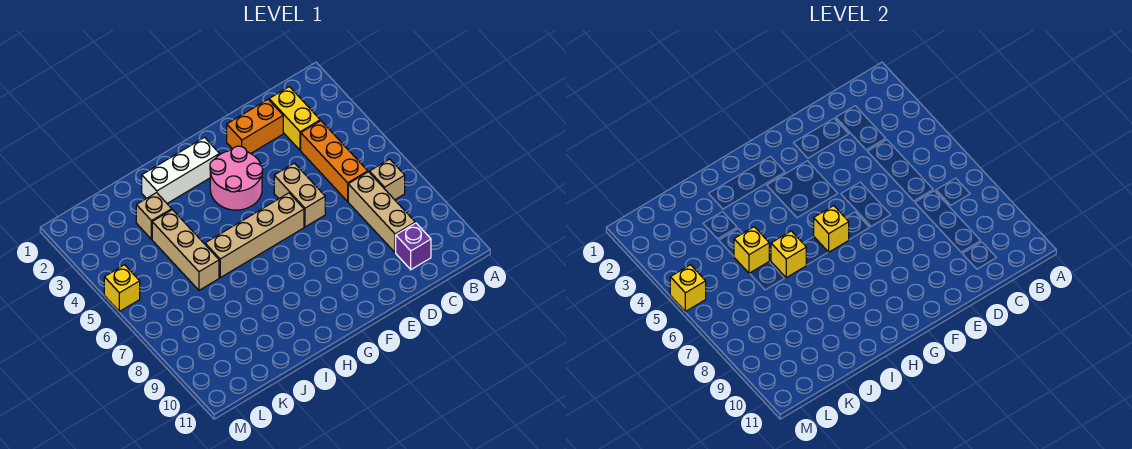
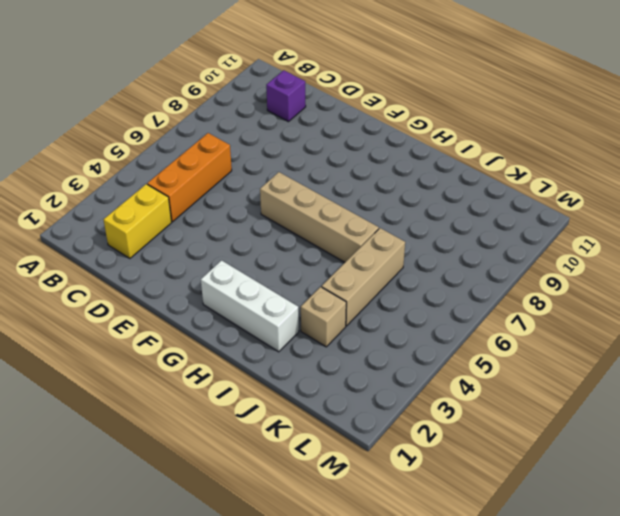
none -> tan 1x1 brick [370,159,405,200]
none -> tan 1x3 brick [348,172,415,253]
none -> orange 1x2 brick [227,100,283,153]

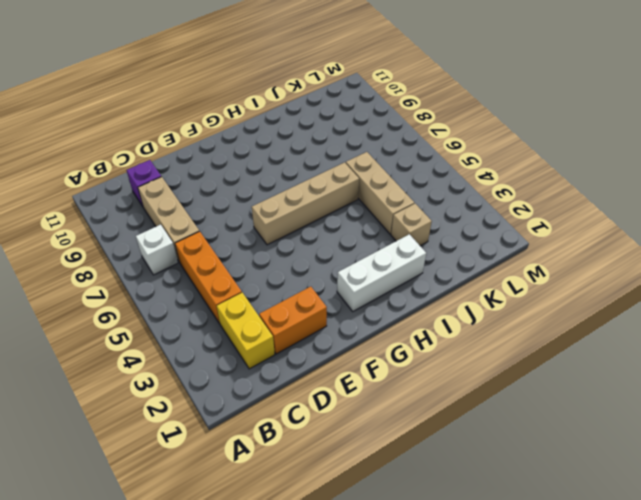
white 1x1 brick [136,225,178,275] -> tan 1x1 brick [370,159,405,200]
none -> tan 1x2 brick [274,163,325,227]
none -> pink 2x2 round brick [210,146,263,210]
none -> yellow 1x1 brick [104,265,140,311]

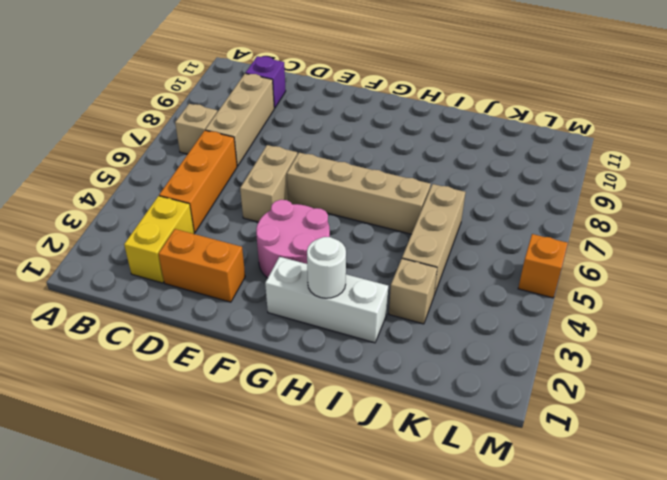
white 1x1 round brick [307,237,346,298] -> none
orange 1x1 brick [518,234,568,298] -> yellow 1x1 brick [104,265,140,311]
none -> yellow 1x1 brick [814,206,849,252]
none -> yellow 1x1 brick [771,231,806,278]
none -> yellow 1x1 brick [734,227,769,273]

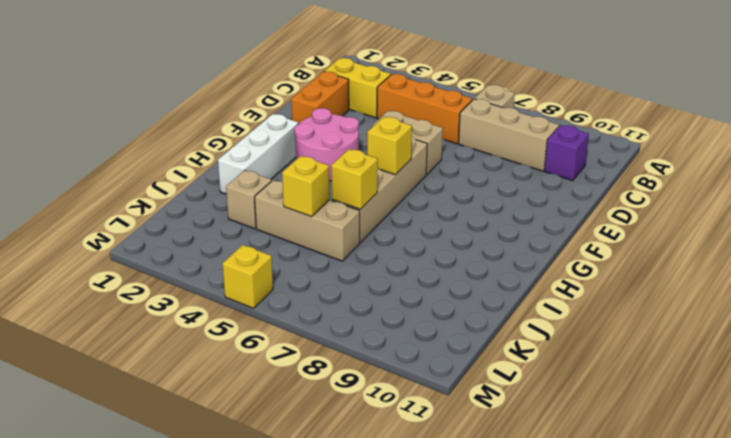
none -> yellow 1x1 brick [670,265,706,311]

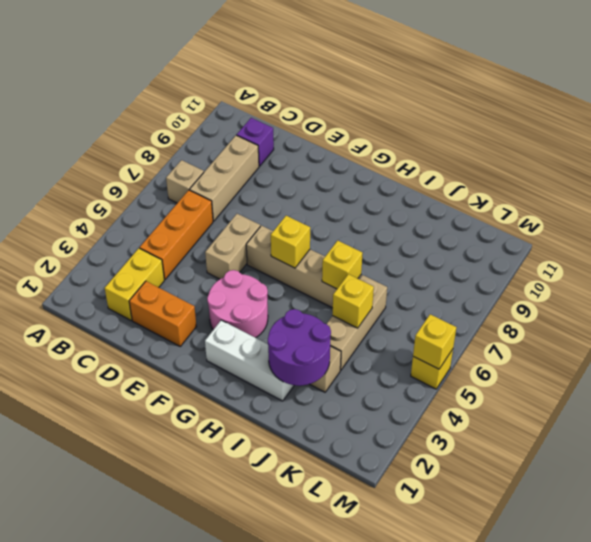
purple 2x2 round brick [268,309,331,386] -> none

